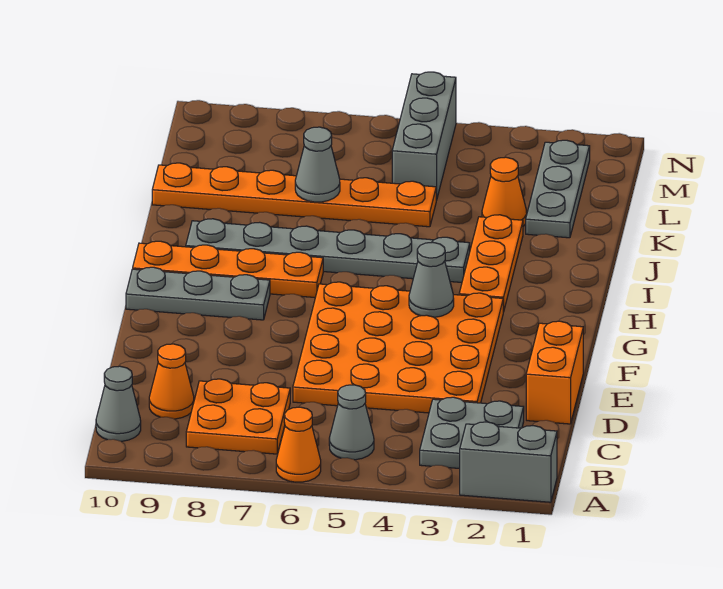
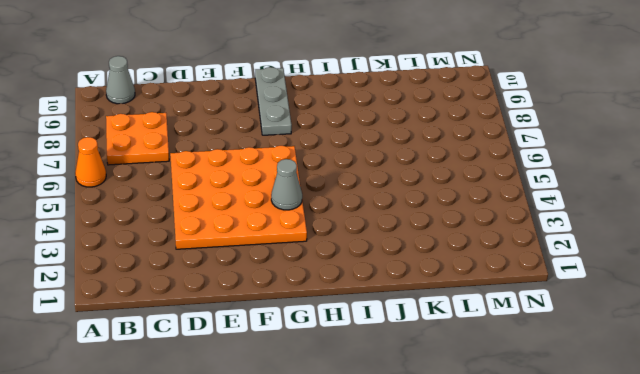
none -> grey 1x2 brick [460,422,557,502]
none -> grey 2x2 plate [420,397,524,469]
none -> grey 1x1 cone [329,385,374,460]

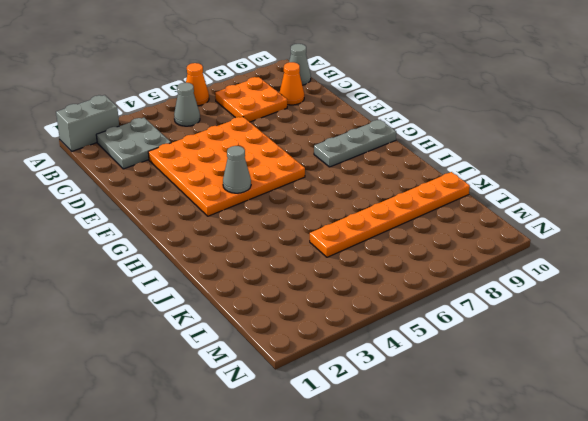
none -> orange 1x2 brick [526,321,583,424]
none -> orange 1x3 plate [459,215,523,312]
none -> orange 1x4 plate [133,241,323,297]

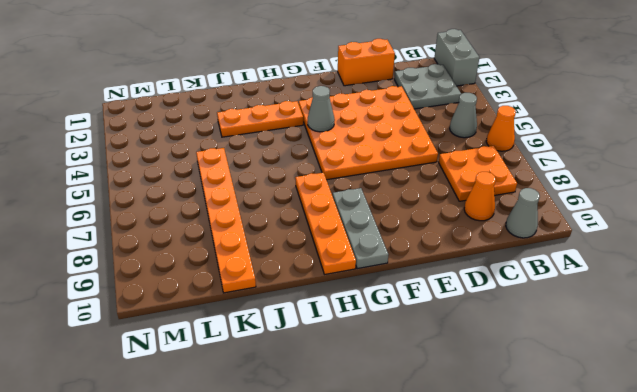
none -> grey 1x6 plate [186,219,470,282]
none -> grey 1x3 plate [526,140,590,238]
none -> orange 1x1 cone [482,157,527,226]

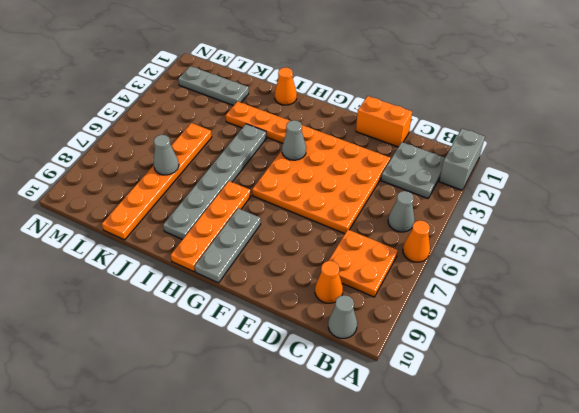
orange 1x1 cone [275,67,297,105] -> orange 1x1 cone moved to [482,157,527,226]
none -> grey 1x3 brick [392,72,456,200]

